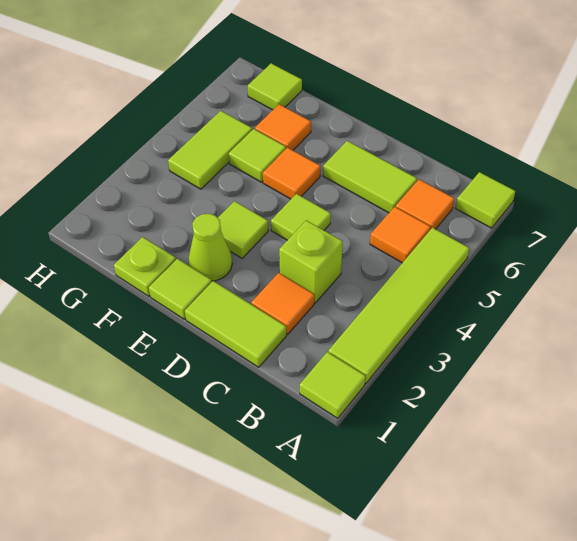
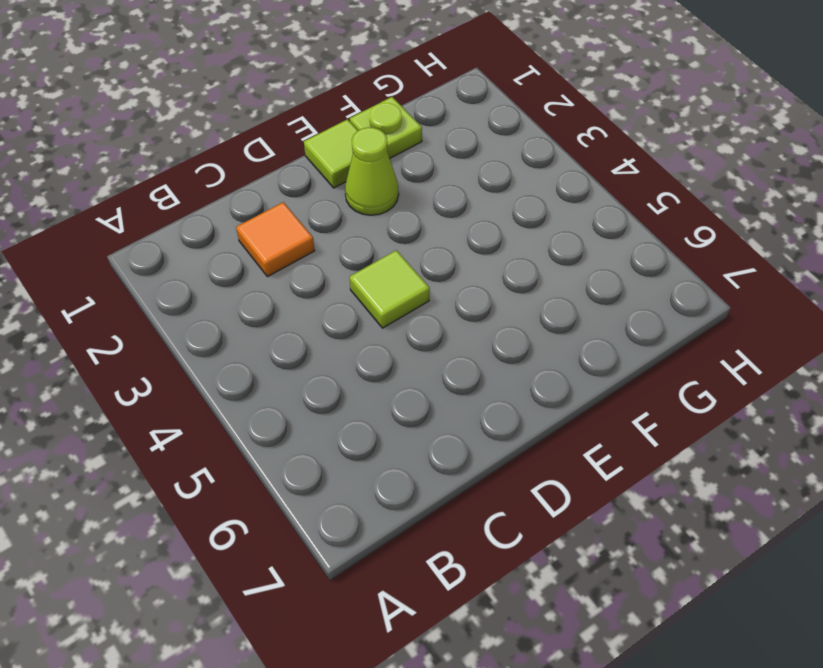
none -> lime 1x1 tile [300,352,366,418]
none -> lime 1x4 tile [328,228,469,383]
none -> lime 1x1 tile [456,172,515,228]

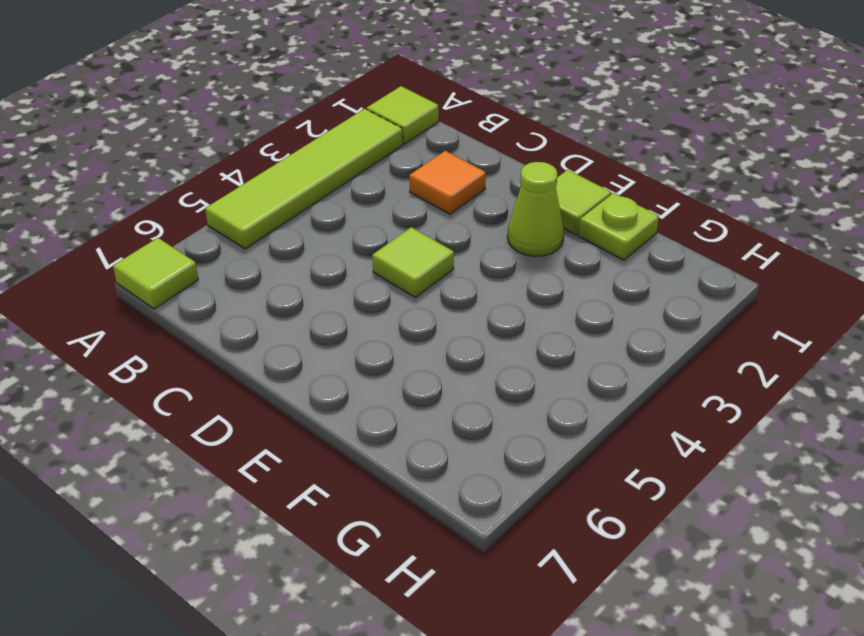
none -> orange 1x1 tile [370,207,430,263]
none -> orange 1x1 tile [396,179,454,230]
none -> lime 1x2 tile [185,281,286,367]

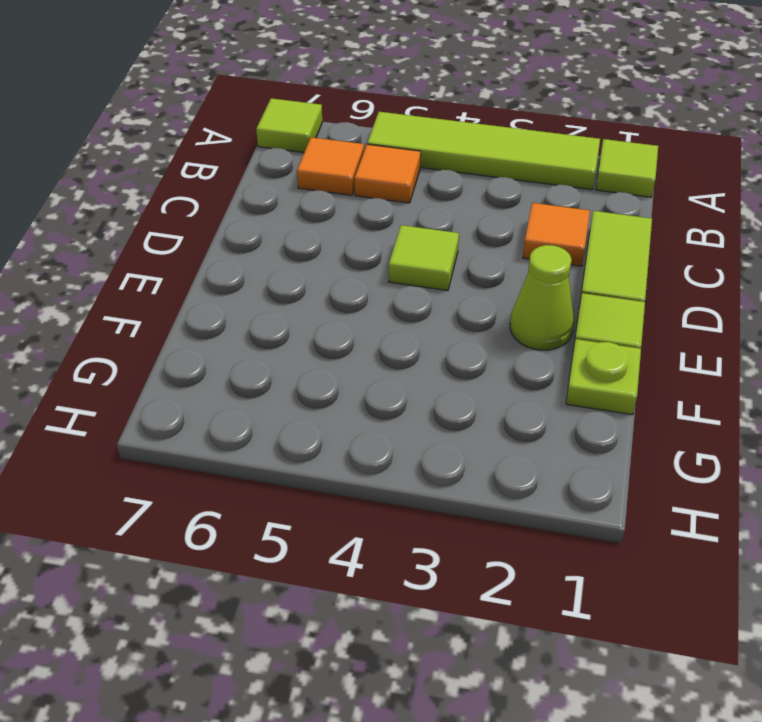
none -> lime 1x1 brick [279,220,343,303]
none -> lime 1x2 tile [323,141,417,213]
none -> lime 1x1 tile [218,201,268,258]

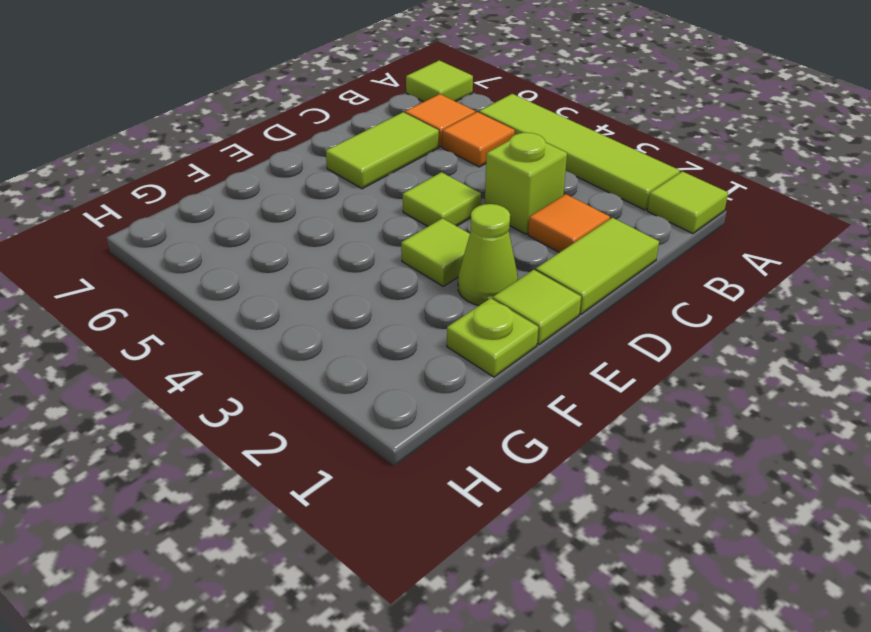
none -> orange 1x1 tile [263,148,321,199]
none -> lime 1x1 tile [229,129,286,182]
none -> orange 1x1 tile [255,104,311,150]

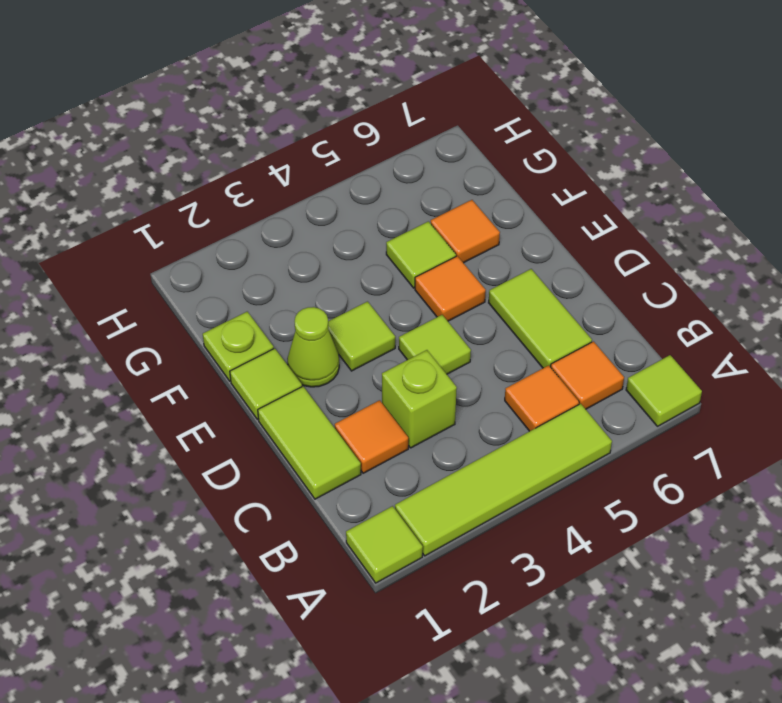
none -> lime 1x2 tile [168,111,252,189]
none -> lime 1x1 tile [248,63,302,110]

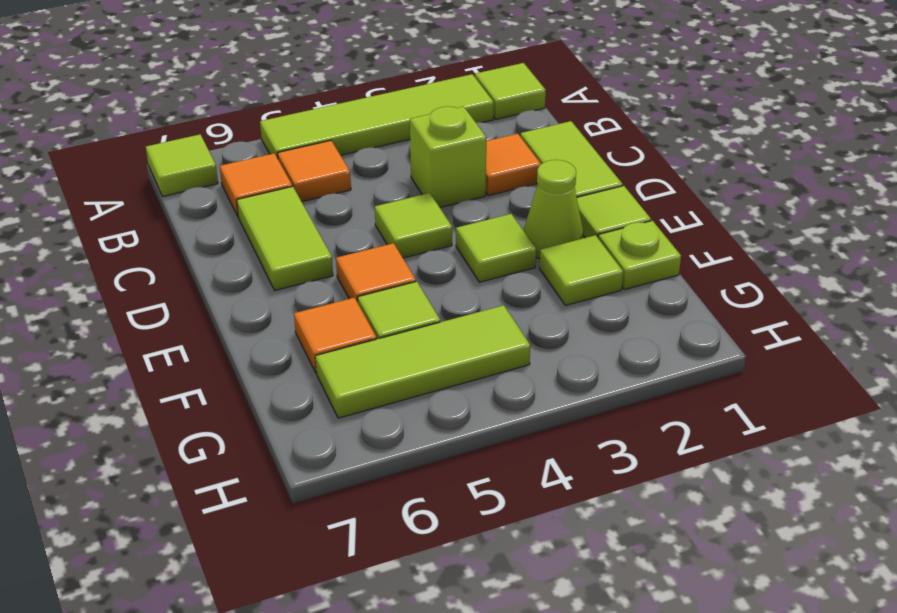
lime 1x1 tile [539,235,623,306] -> lime 1x1 tile moved to [248,63,302,110]
lime 1x3 tile [315,305,530,418] -> lime 1x2 tile [168,111,252,189]

